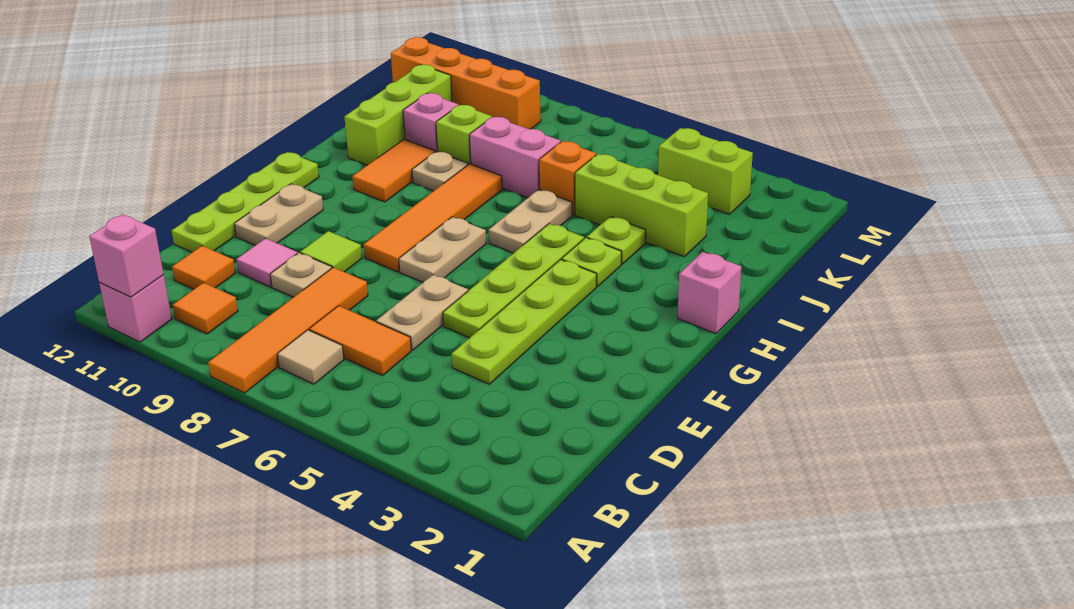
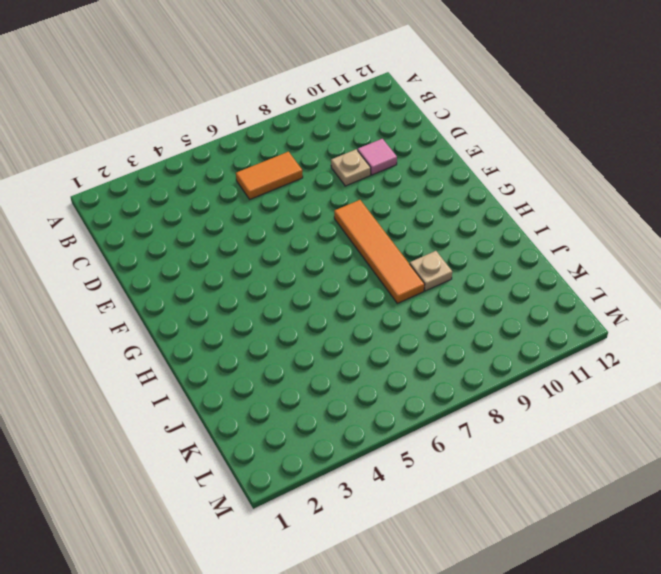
none -> orange 1x4 tile [208,267,368,393]
none -> pink 1x1 brick [99,275,172,342]
none -> tan 1x1 tile [277,330,344,384]
none -> orange 1x1 tile [173,283,238,334]

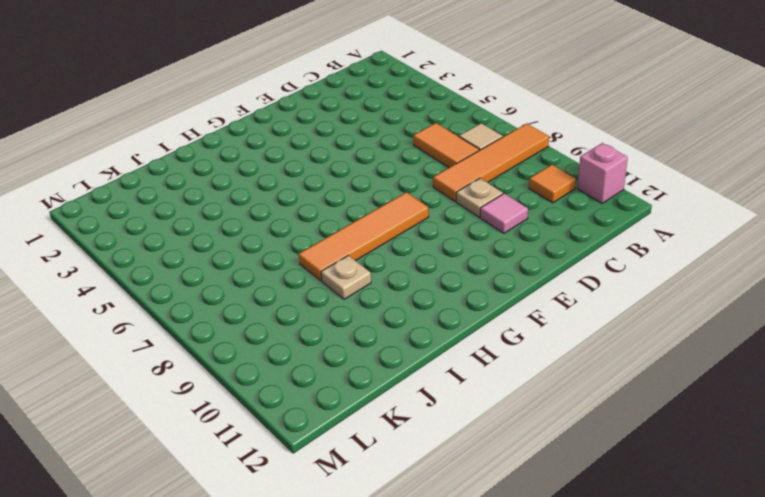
none -> orange 1x1 tile [172,246,235,289]
none -> lime 1x4 plate [452,260,596,384]
none -> tan 1x2 plate [376,275,468,350]
none -> lime 1x4 plate [172,152,319,252]

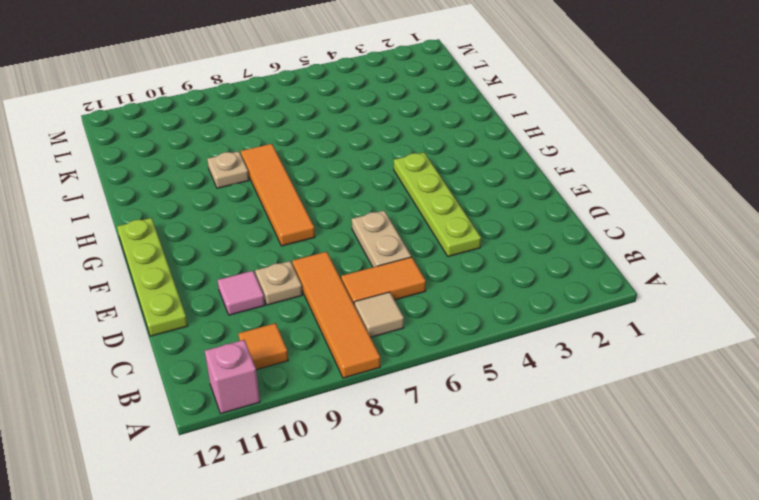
none -> orange 1x1 tile [172,246,235,289]
none -> lime 1x4 plate [443,224,584,338]
none -> lime 1x1 tile [300,231,362,272]
none -> tan 1x2 plate [234,184,323,245]

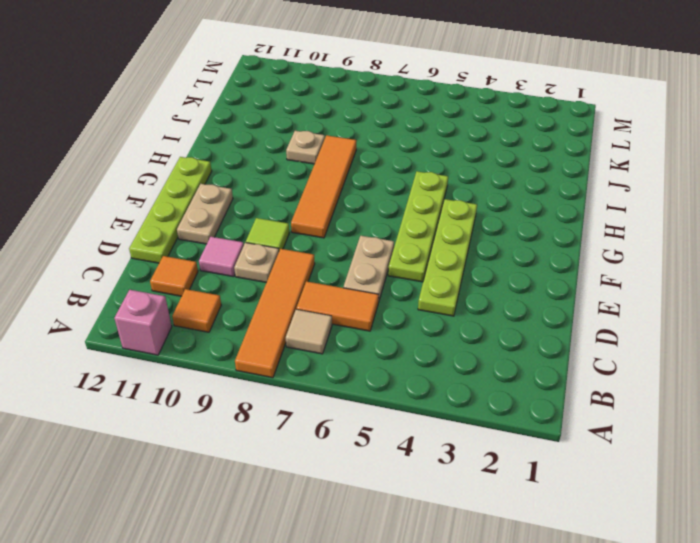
none -> tan 1x2 plate [399,217,486,282]
none -> pink 1x1 brick [678,252,741,334]
none -> lime 1x1 plate [562,238,621,287]
none -> tan 1x2 plate [489,190,572,253]

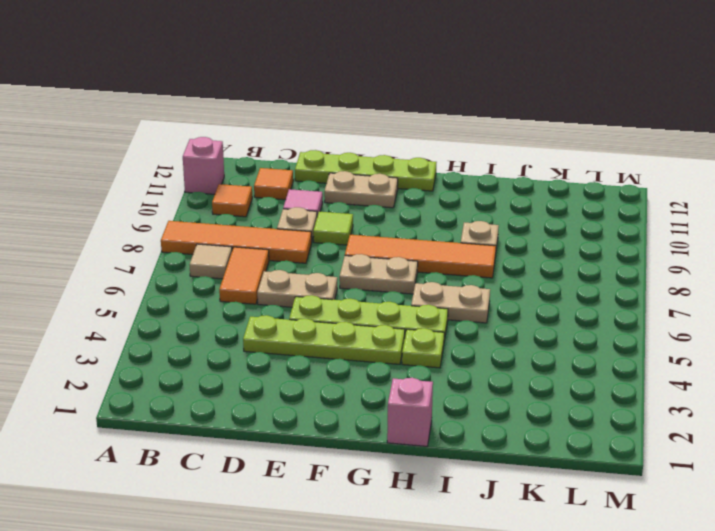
none -> orange 1x2 tile [352,139,435,202]
none -> lime 1x1 plate [587,216,646,264]
none -> lime 1x3 brick [344,65,452,165]
none -> lime 1x3 brick [575,154,708,257]

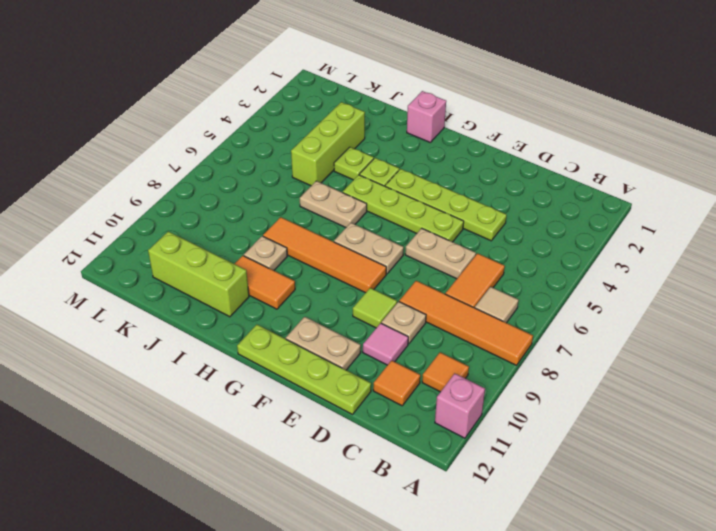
none -> orange 1x1 brick [539,141,596,215]
none -> pink 1x2 brick [469,117,561,198]
none -> lime 1x1 brick [436,105,492,165]
none -> pink 1x1 brick [403,93,458,152]

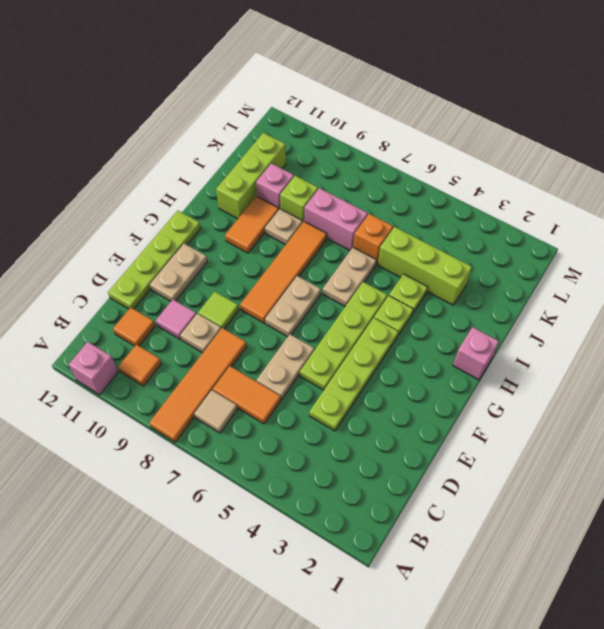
none -> lime 1x2 brick [658,128,753,214]
none -> orange 1x4 brick [391,37,541,129]
none -> pink 1x1 brick [89,214,164,297]

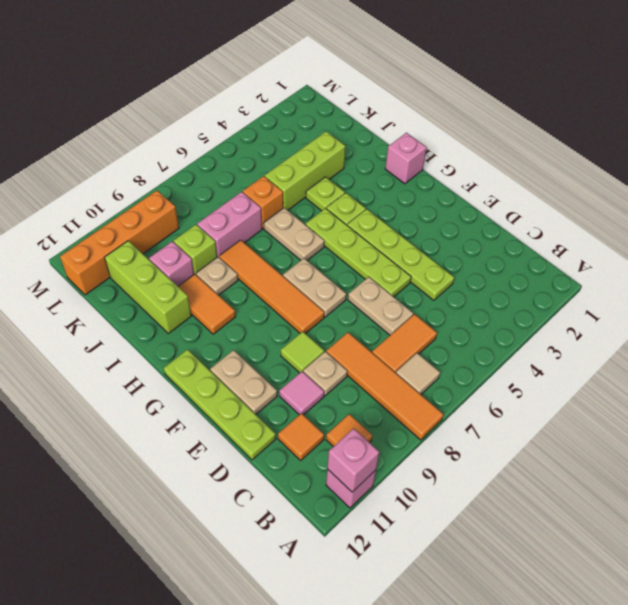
none -> lime 1x2 brick [658,128,753,214]

